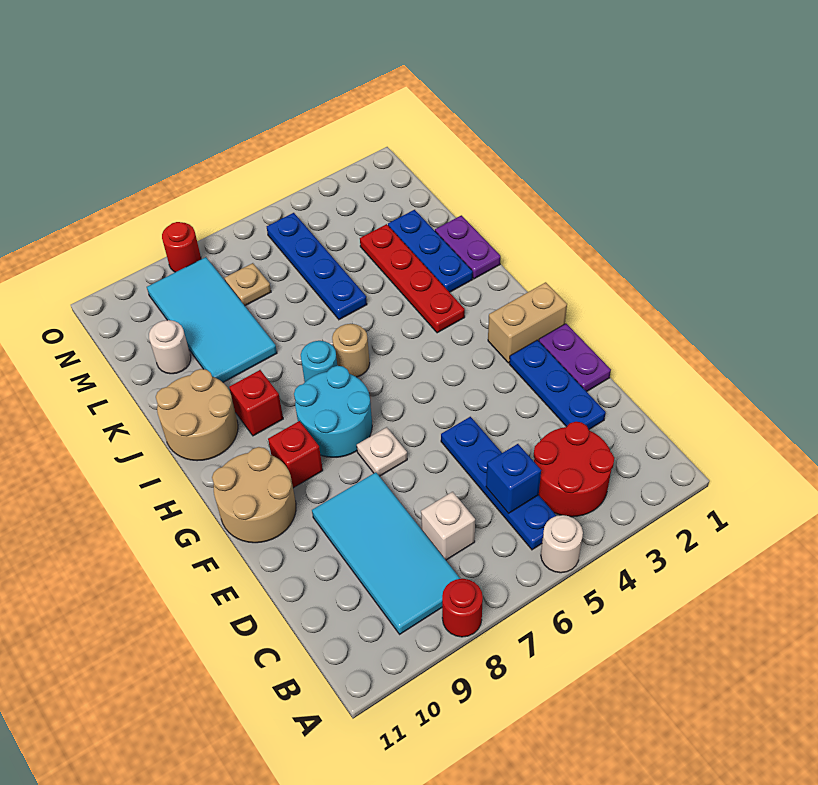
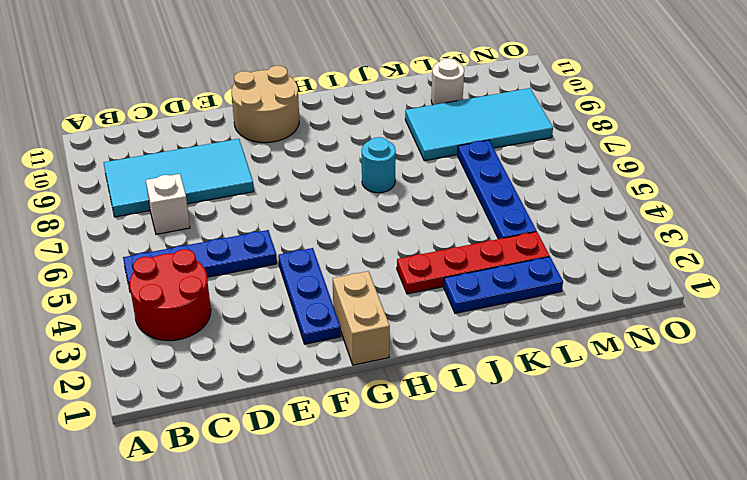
blue 1x3 plate [278,248,341,344] -> blue 1x3 plate turned to [509,340,606,429]
blue 1x4 plate [458,140,536,239] -> blue 1x4 plate turned to [267,213,367,320]
none -> white 1x1 round brick [541,515,583,573]
none -> red 1x1 round brick [442,579,483,637]
none -> purple 1x2 plate [539,324,611,392]

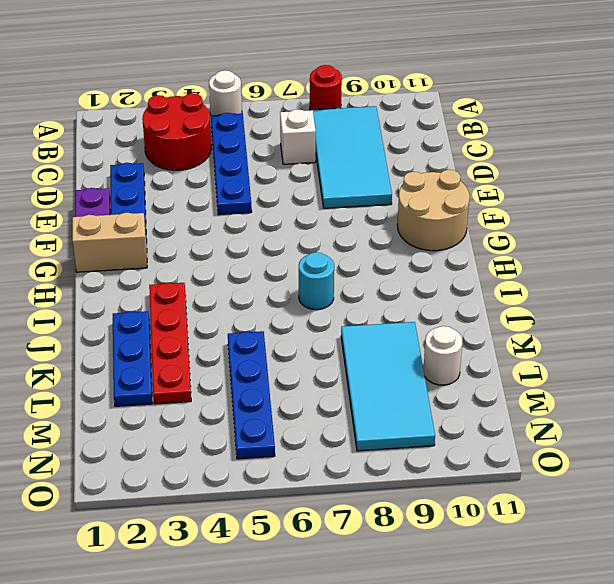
none -> white 1x1 plate [357,427,407,476]
none -> cyan 2x2 round brick [294,366,372,457]
none -> red 1x1 brick [268,421,323,488]

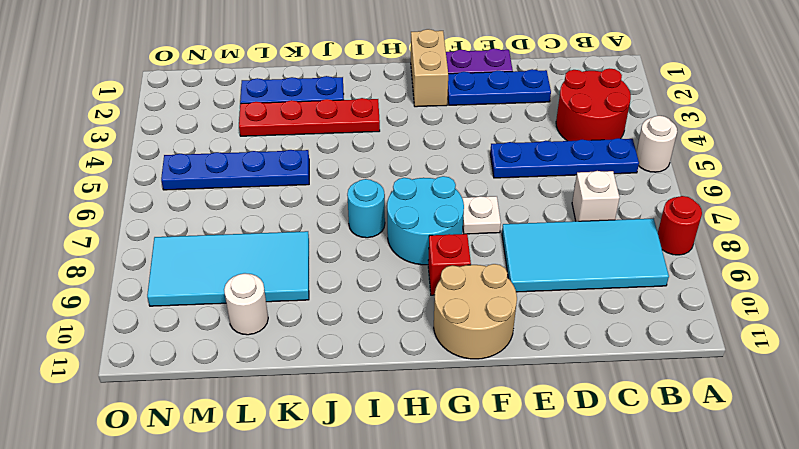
none -> tan 1x1 round brick [332,324,370,377]
none -> red 1x1 brick [229,370,283,436]
none -> tan 2x2 round brick [156,369,238,461]

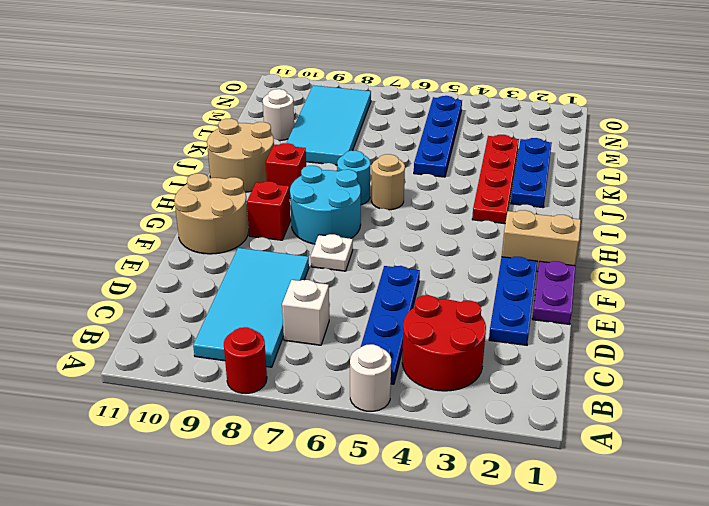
none -> purple 1x2 plate [435,215,501,279]
none -> tan 1x1 plate [225,263,271,306]
none -> red 1x1 round brick [162,222,201,272]

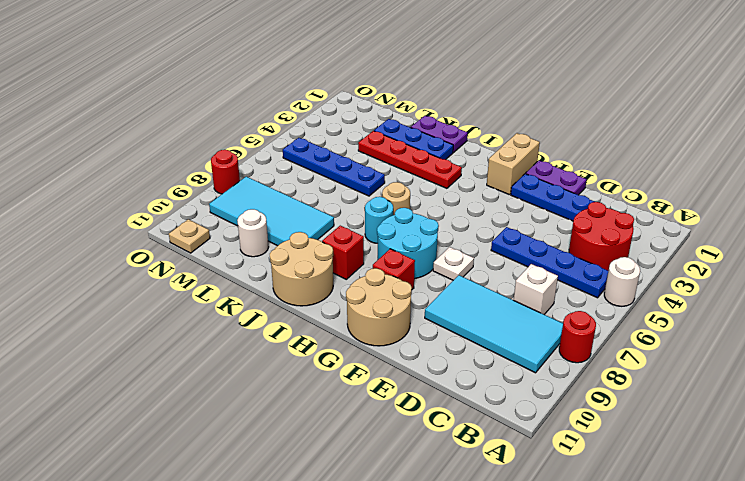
tan 1x1 plate [169,219,210,253] -> tan 1x1 plate moved to [225,263,271,306]
none -> blue 1x1 brick [486,444,541,514]

